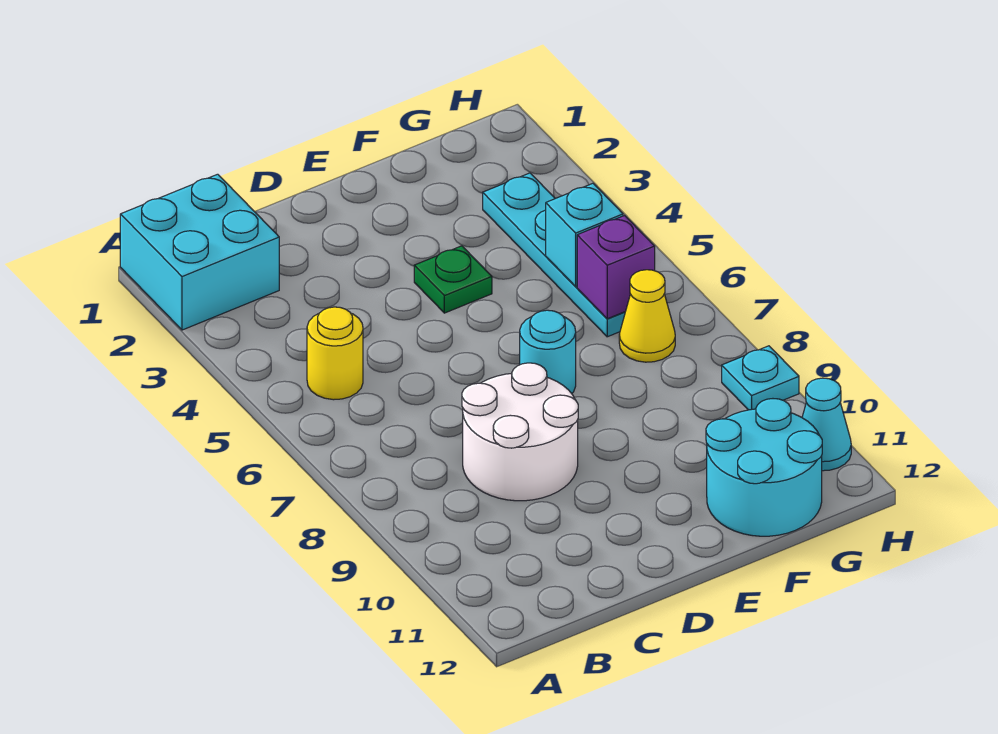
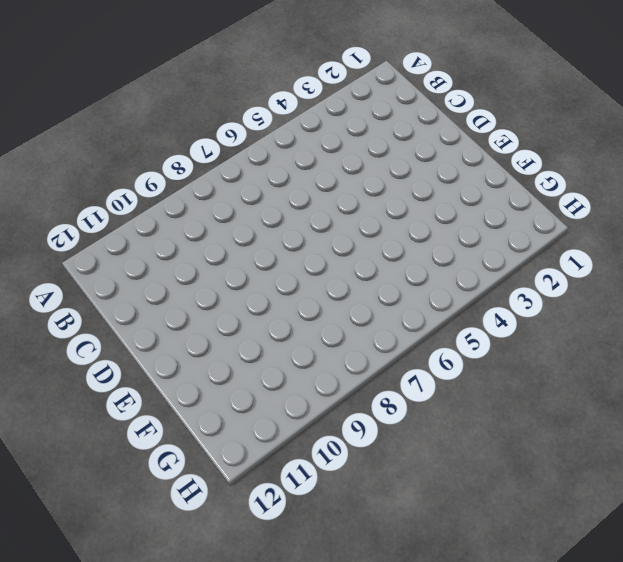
none -> cyan 2x2 brick [120,174,279,330]
none -> yellow 1x1 round brick [307,307,363,400]
none -> white 2x2 round brick [462,363,578,501]

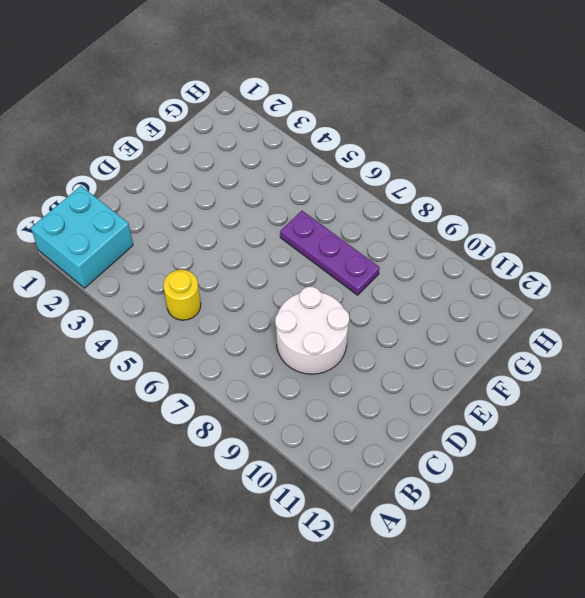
purple 1x3 plate [280,211,380,295] -> none
none -> green 1x1 plate [414,246,492,313]
none -> cyan 1x1 round brick [520,310,576,394]
none -> cyan 2x2 round brick [706,399,822,536]

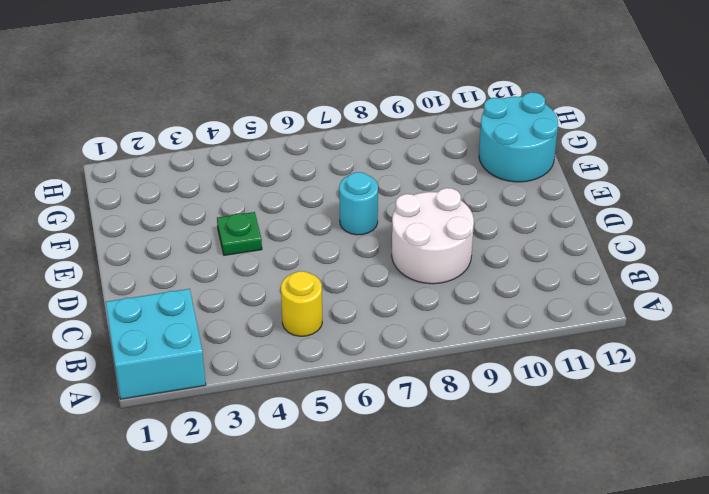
none -> cyan 1x4 plate [483,173,625,337]
none -> yellow 1x1 cone [619,270,675,362]
none -> cyan 1x1 plate [722,346,799,410]

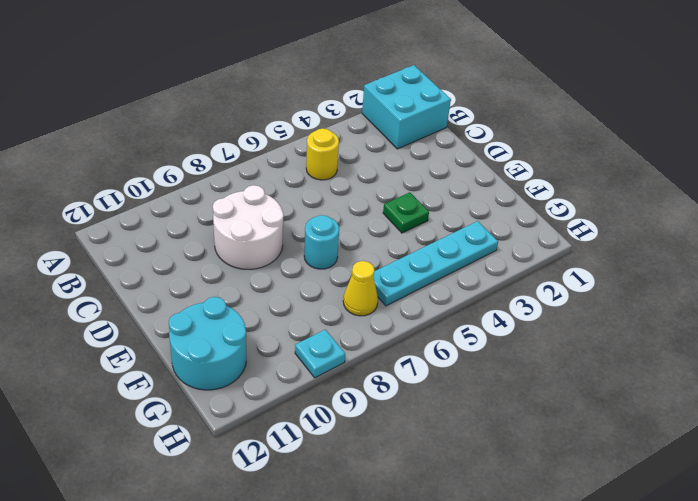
none -> cyan 1x1 cone [802,378,851,471]
none -> cyan 1x1 brick [546,183,623,287]
none -> purple 1x1 brick [577,216,655,319]

